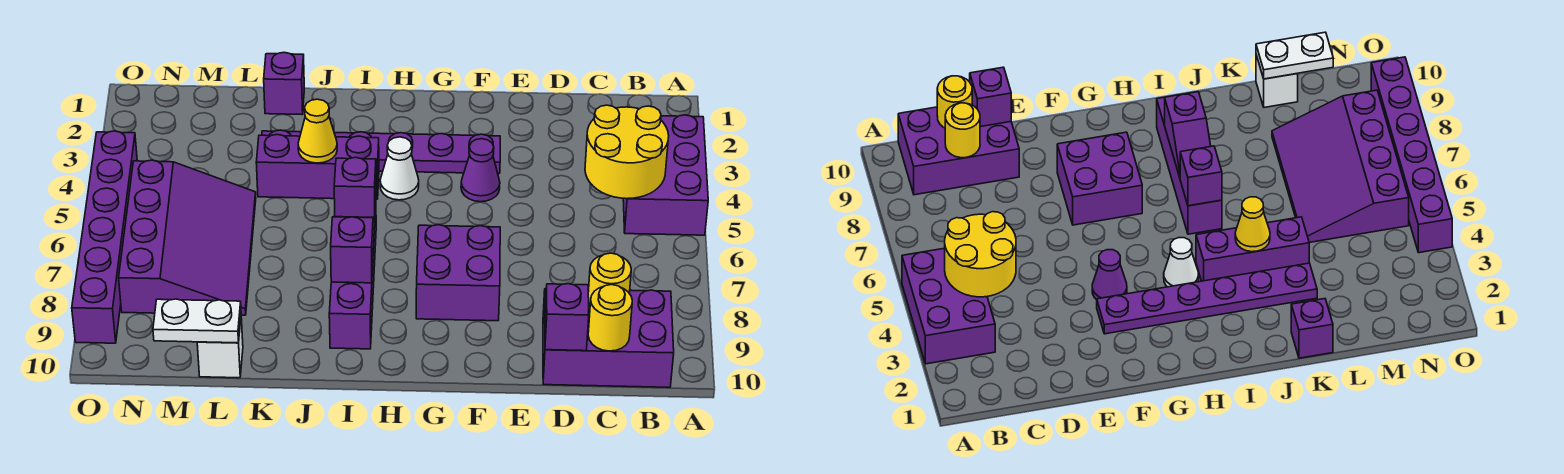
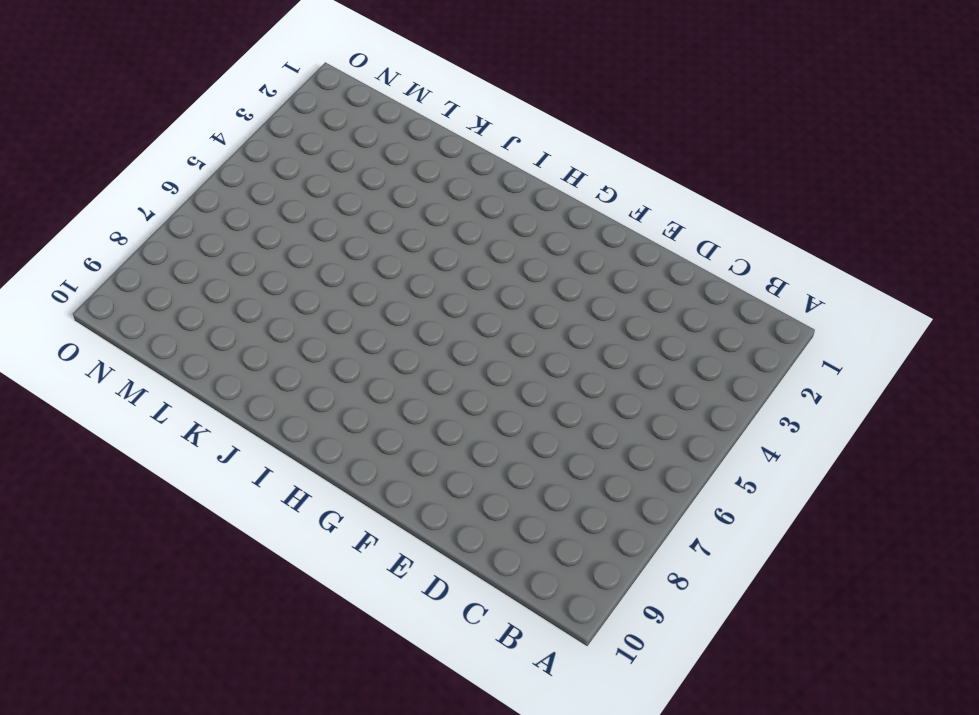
none -> purple 2x3 brick [623,115,708,235]
none -> purple 2x3 brick [543,289,674,387]
none -> purple 1x6 plate [262,130,500,174]

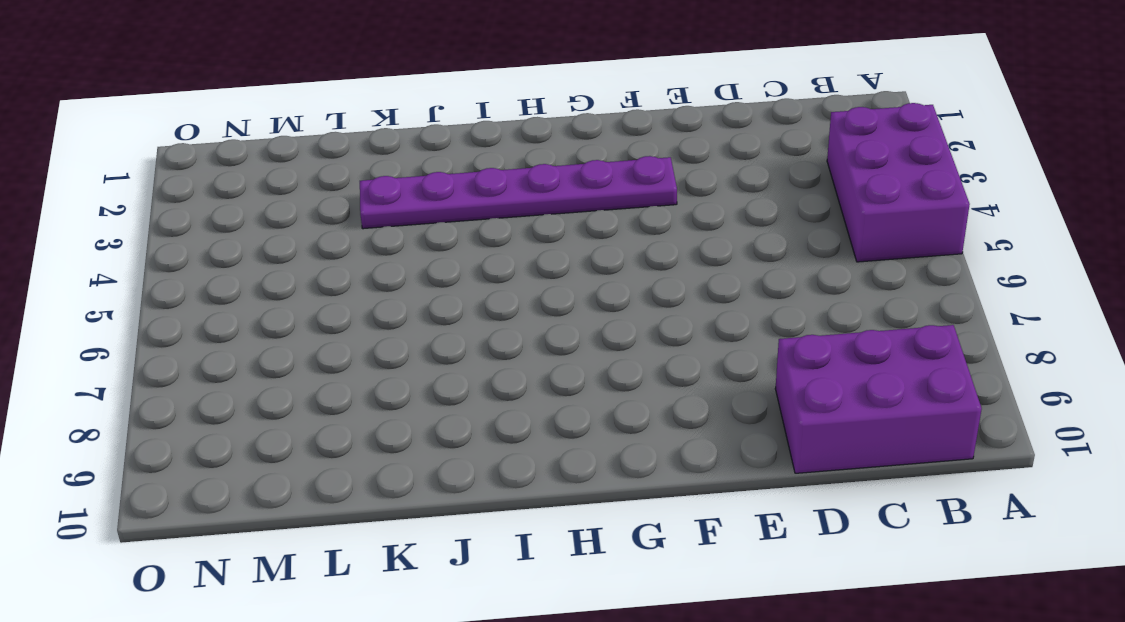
none -> purple 1x1 cone [461,139,500,202]
none -> purple 2x2 brick [416,225,500,321]
none -> white 1x1 cone [380,137,419,200]

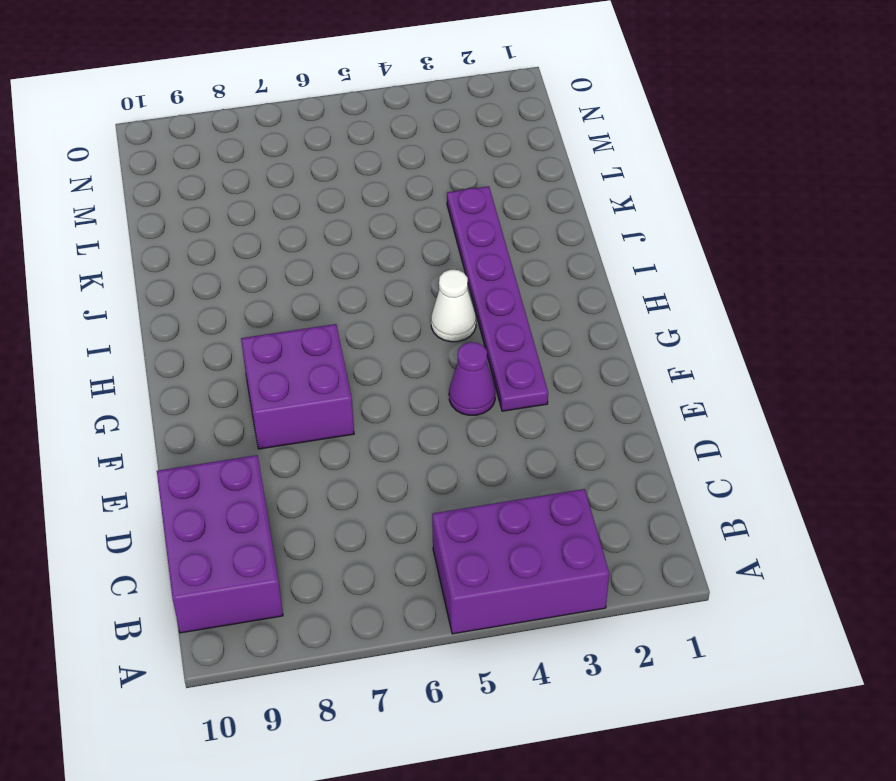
none -> purple 1x3 brick [256,134,379,199]
none -> purple 1x4 brick [329,207,376,349]
none -> purple 1x1 brick [264,52,304,114]

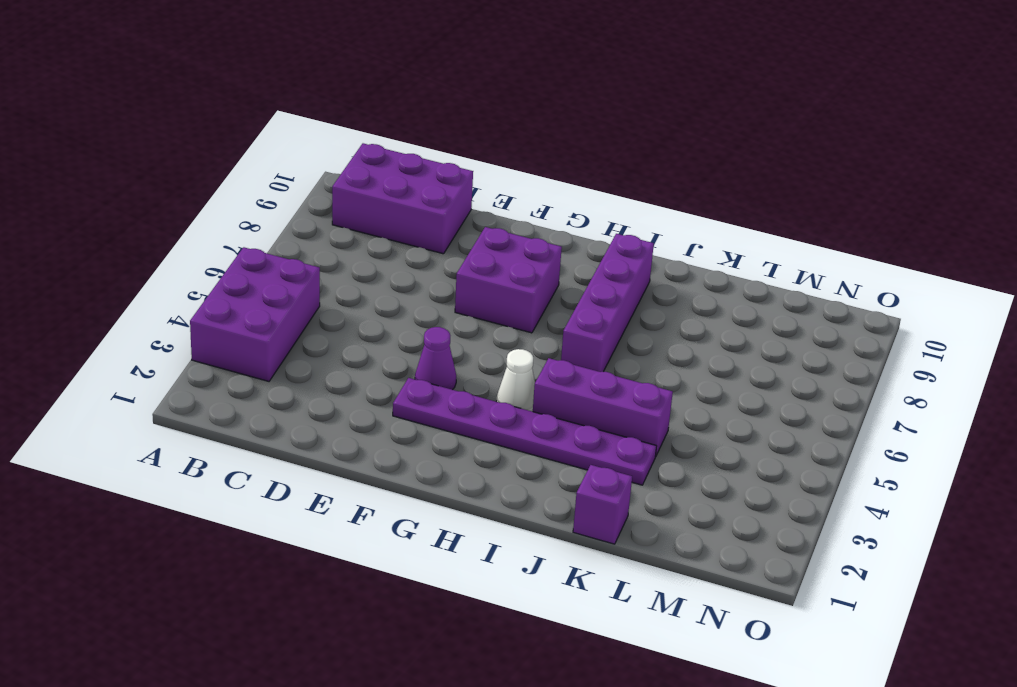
none -> purple 3x4 slope [119,160,256,315]
none -> white 1x1 brick [197,319,243,378]
none -> purple 1x6 brick [72,131,137,343]

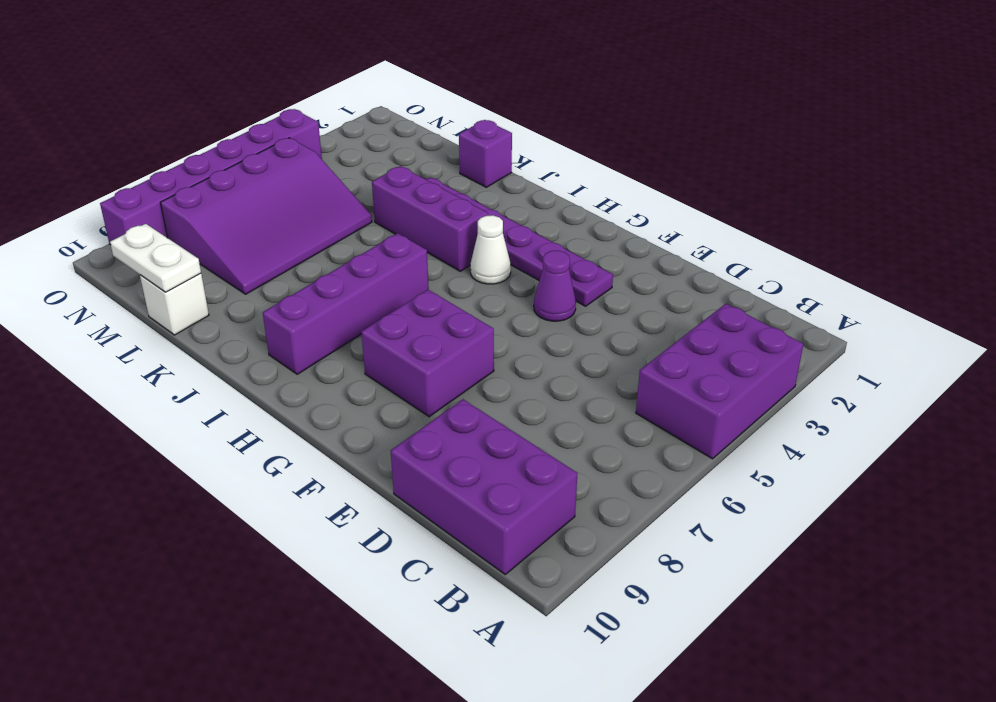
none -> yellow 2x2 round brick [585,105,669,199]
none -> yellow 1x1 round brick [588,253,631,310]
none -> yellow 1x1 round brick [588,285,632,351]

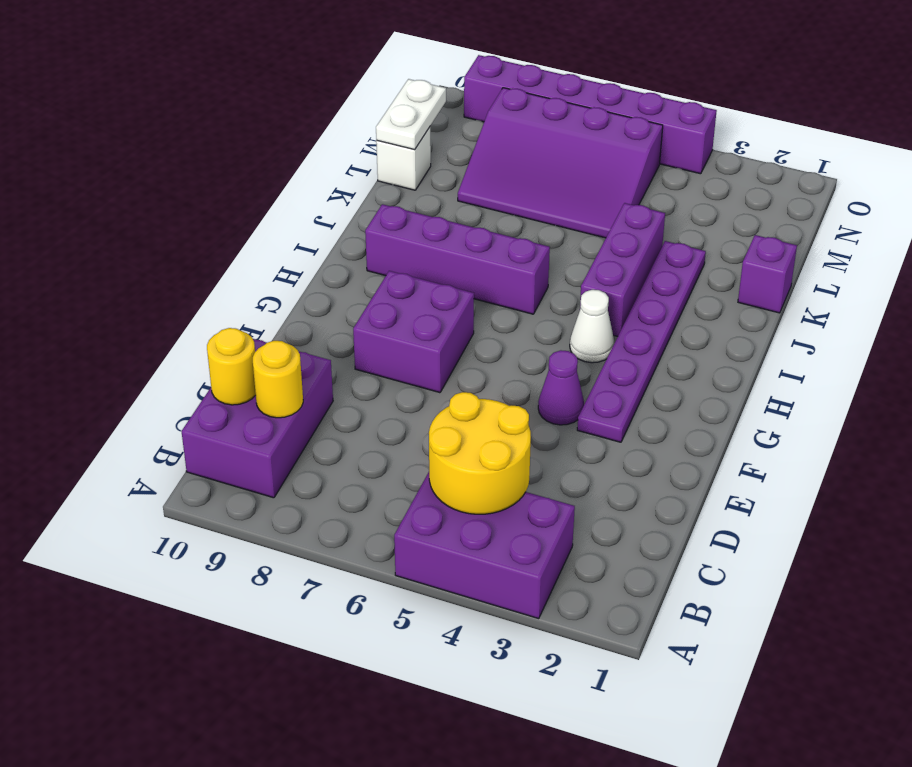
none -> purple 1x1 brick [545,284,589,351]
none -> purple 1x1 brick [334,157,376,218]
none -> purple 1x2 slope [331,217,375,283]

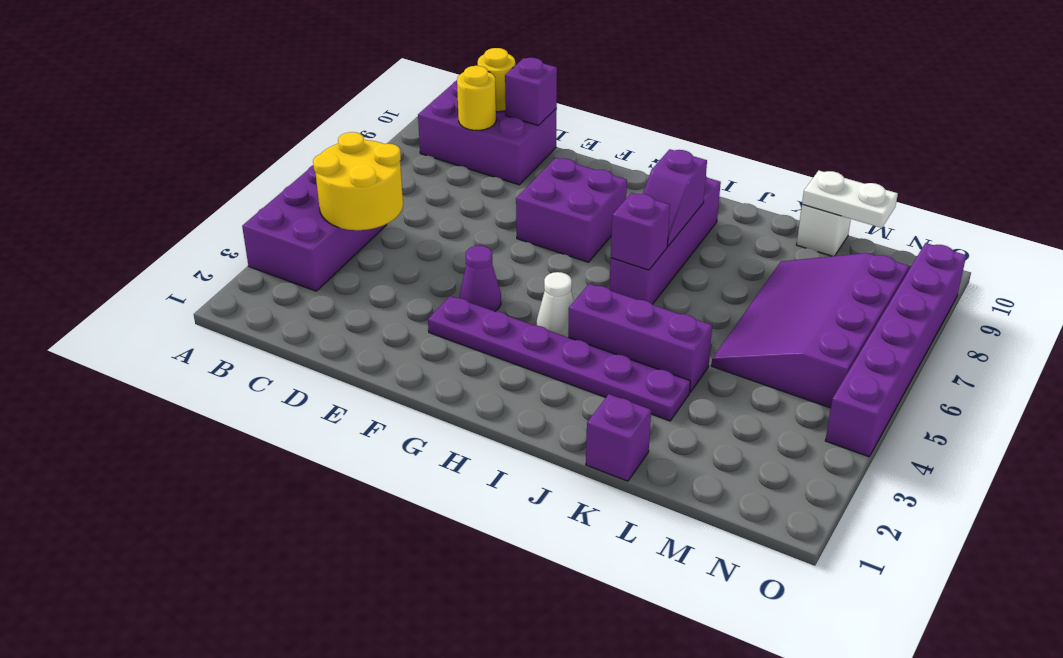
none -> yellow 1x1 cone [298,99,337,163]

